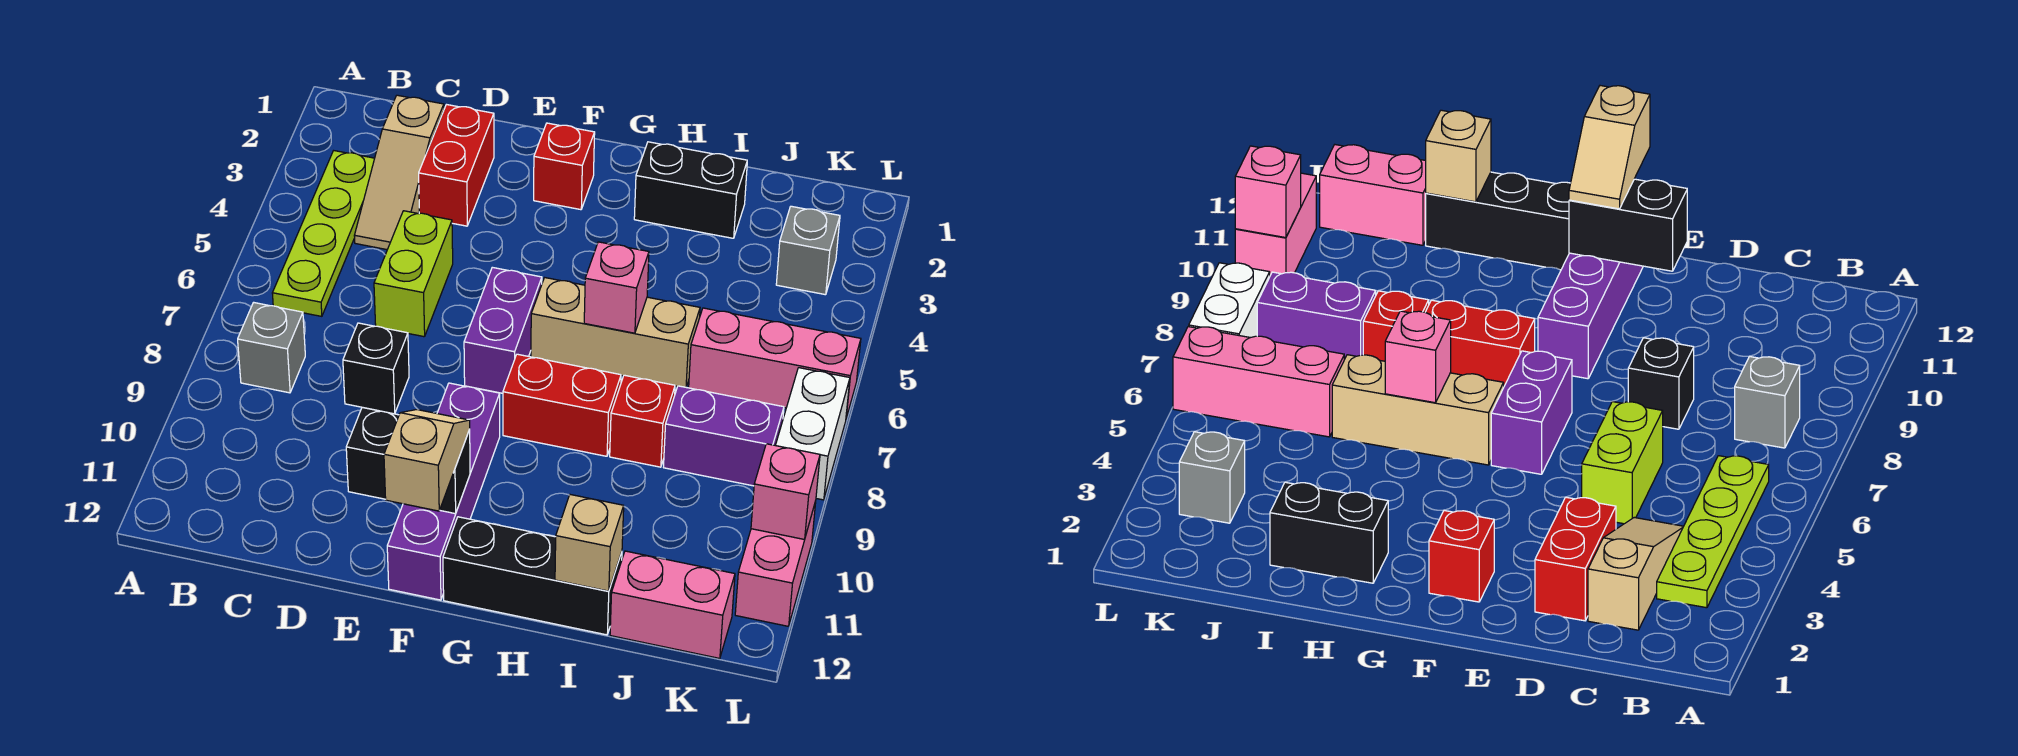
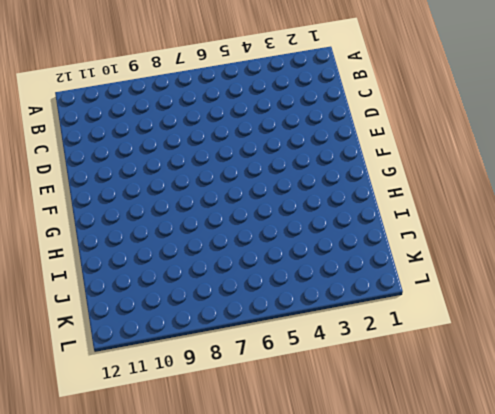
none -> lime 1x4 plate [272,151,375,316]
none -> grey 1x1 brick [238,302,305,393]
none -> tan 1x3 slope [354,95,444,250]

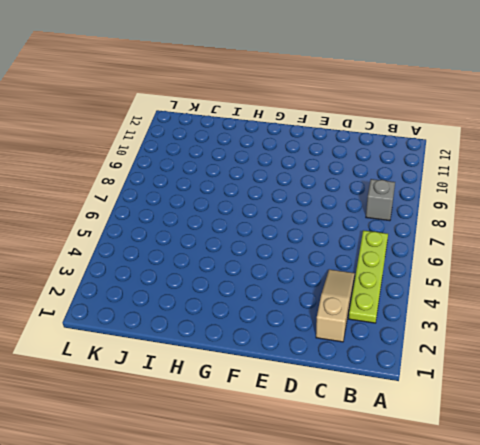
none -> red 1x2 brick [419,105,494,226]
none -> lime 1x2 brick [374,211,453,337]
none -> black 1x1 brick [343,323,409,414]

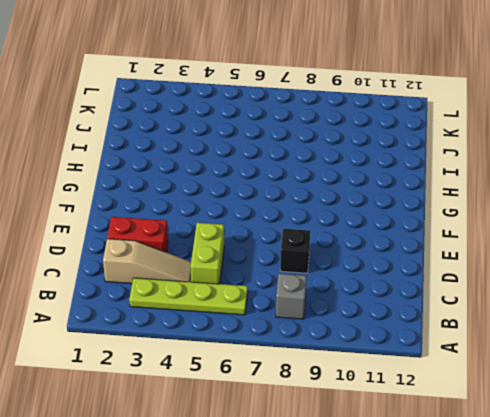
lime 1x2 brick [191,223,224,284] -> lime 1x2 brick turned to [374,211,453,337]
none -> red 1x1 brick [534,123,595,210]
none -> purple 1x2 brick [464,267,542,393]
none -> purple 1x4 brick [387,383,500,600]

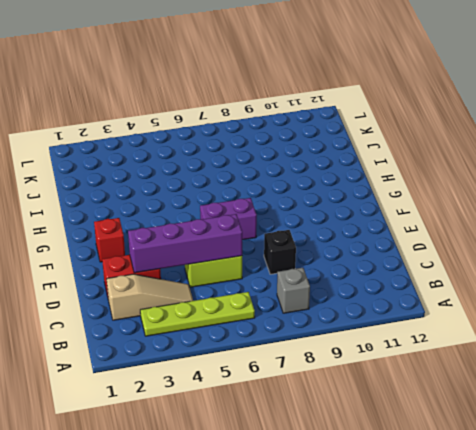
purple 1x4 brick [128,214,242,273] -> purple 1x4 brick moved to [387,383,500,600]
none -> tan 1x3 brick [531,278,700,387]
none -> red 1x2 brick [503,354,621,456]
none -> black 1x3 brick [443,517,622,635]

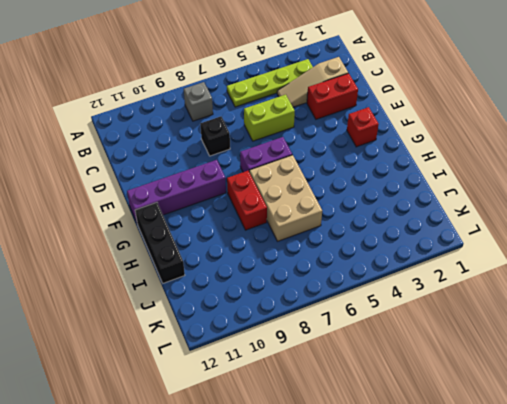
tan 2x3 brick [249,155,322,241] -> tan 1x3 brick [531,278,700,387]
none -> black 1x2 brick [634,142,747,238]
none -> red 1x1 brick [610,375,675,467]
none -> pink 1x3 brick [689,308,861,418]

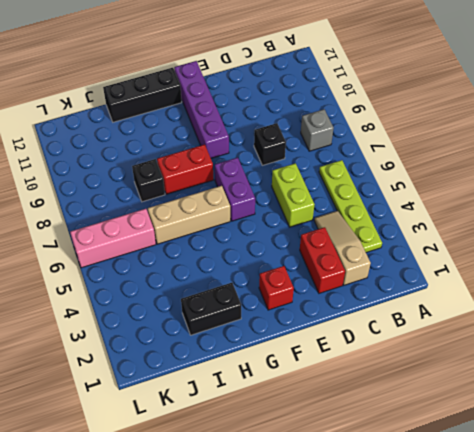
black 1x1 brick [132,159,165,202] -> red 1x1 brick [610,375,675,467]
none -> purple 1x2 brick [663,386,784,486]
none -> pink 1x2 brick [610,551,735,658]
none -> grey 1x1 brick [776,206,840,295]

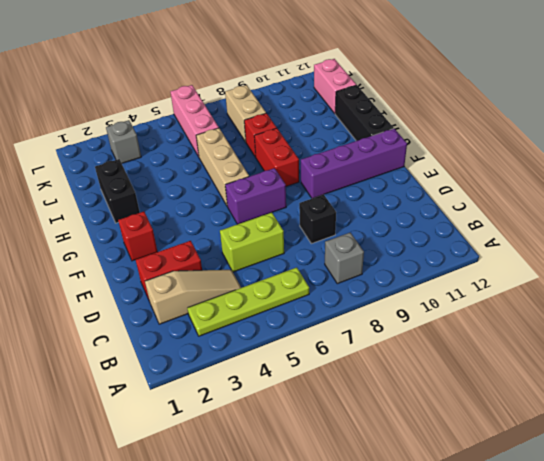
tan 1x2 brick [225,85,266,142] -> purple 1x2 brick [663,386,784,486]
none -> white 1x2 brick [775,368,850,500]
none -> pink 1x2 brick [735,501,816,626]
none -> black 1x2 brick [346,407,470,514]

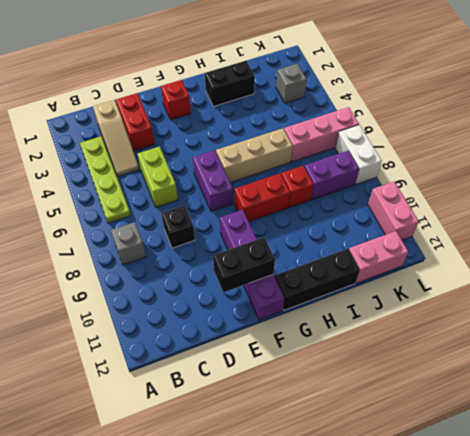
none -> pink 1x1 brick [584,242,649,333]
none -> tan 1x1 brick [555,495,624,591]
none -> pink 1x1 brick [751,444,820,539]

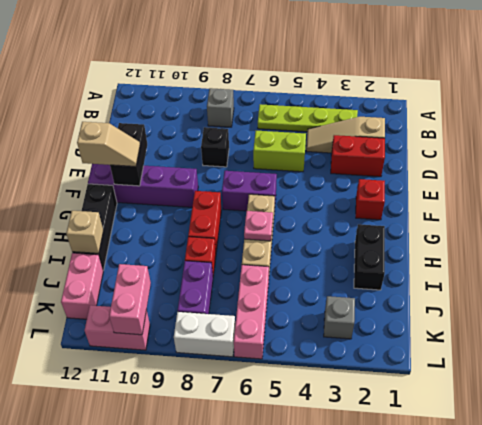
pink 1x1 plate [244,211,273,241] -> pink 1x1 brick [584,242,649,333]
pink 1x2 brick [109,264,151,335] -> pink 1x1 brick [751,444,820,539]

